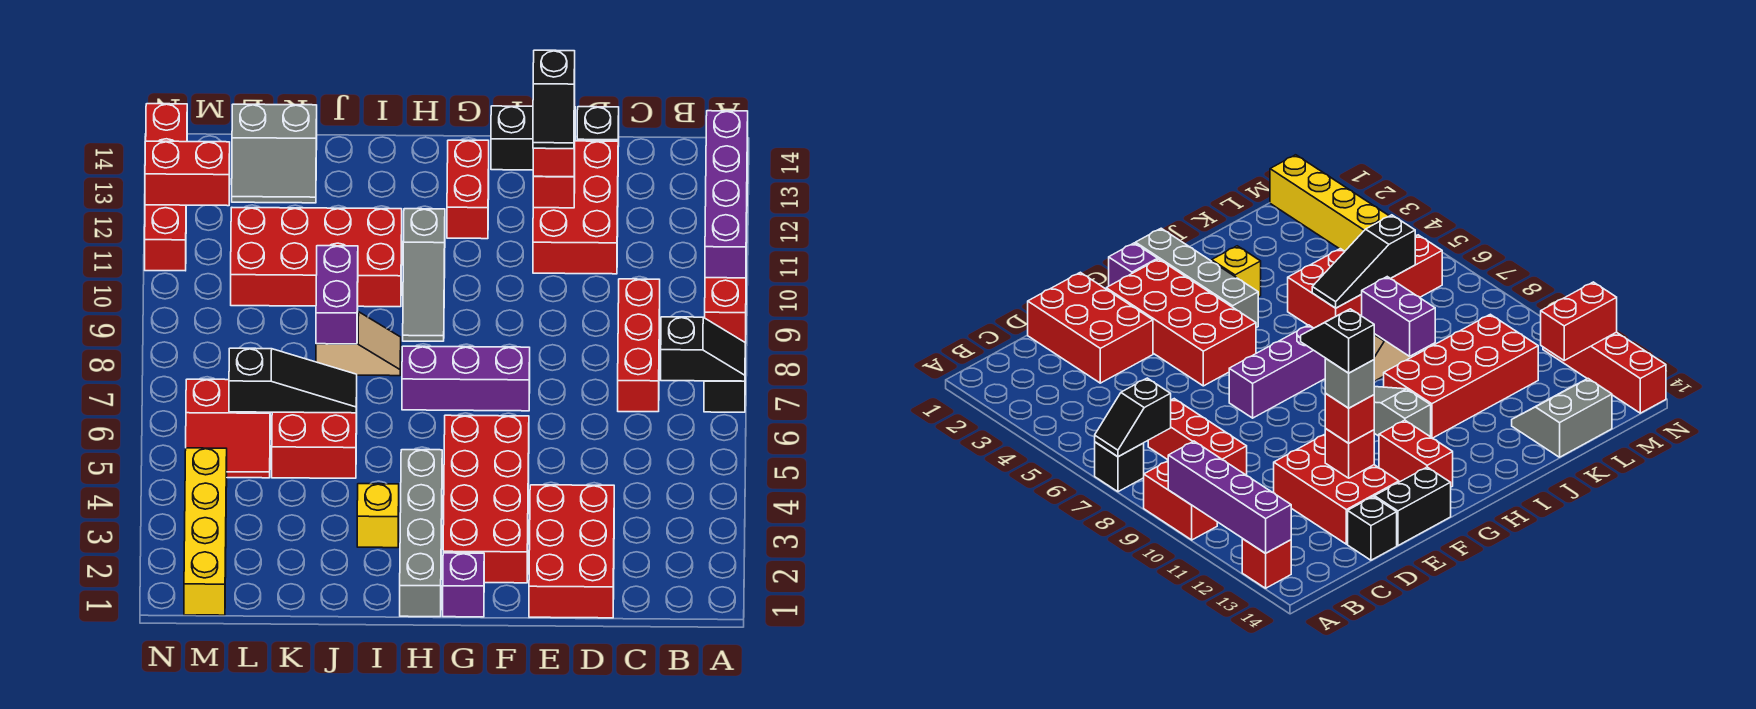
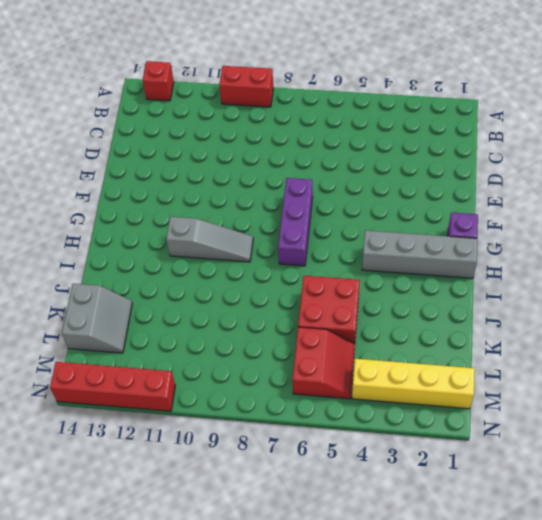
none -> black 1x1 brick [704,381,745,412]
none -> red 1x3 brick [618,279,660,412]
none -> red 2x3 brick [529,485,614,618]
none -> red 2x3 brick [533,141,618,274]

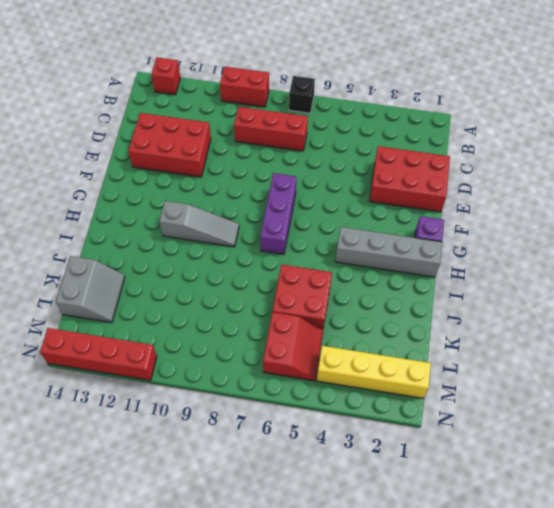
none -> black 1x1 brick [577,107,619,146]
none -> black 1x2 brick [491,106,575,170]
none -> red 2x4 brick [443,415,529,583]
none -> red 1x2 brick [447,140,489,239]

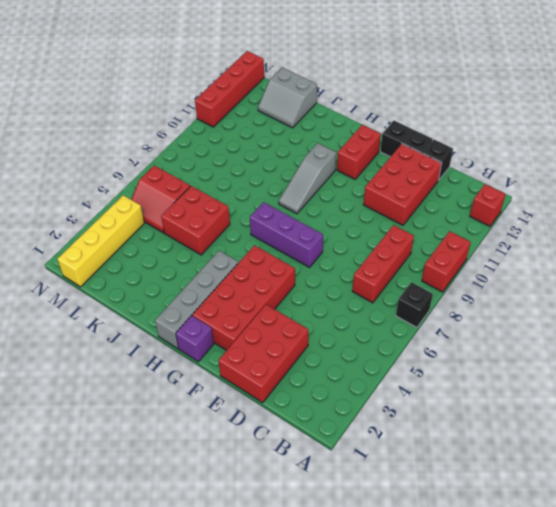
none -> yellow 1x1 brick [357,484,399,548]
none -> tan 1x2 slope [316,312,401,376]
none -> red 2x4 brick [231,208,402,307]
none -> black 1x2 slope [661,317,745,381]

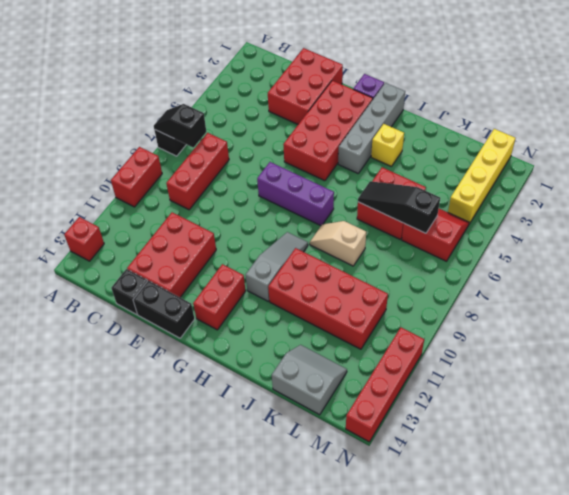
none -> purple 1x4 brick [705,111,748,278]
none -> red 1x1 brick [533,163,575,208]
none -> purple 1x2 brick [316,246,358,344]
none -> red 1x2 brick [145,141,230,206]

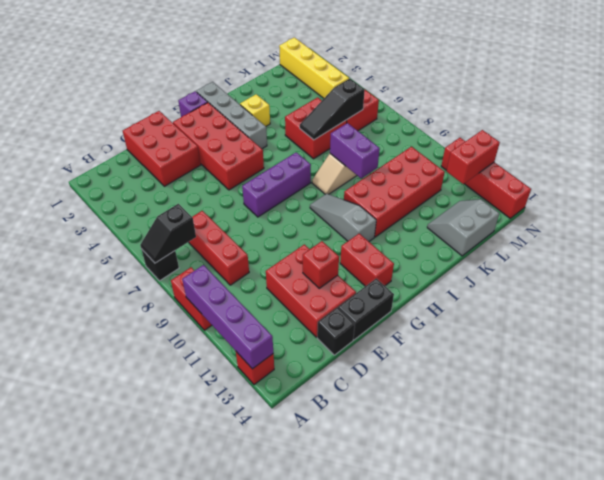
none -> red 1x1 brick [533,132,575,177]
none -> grey 1x1 brick [1325,358,1374,408]
none -> black 1x2 slope [533,50,575,149]

